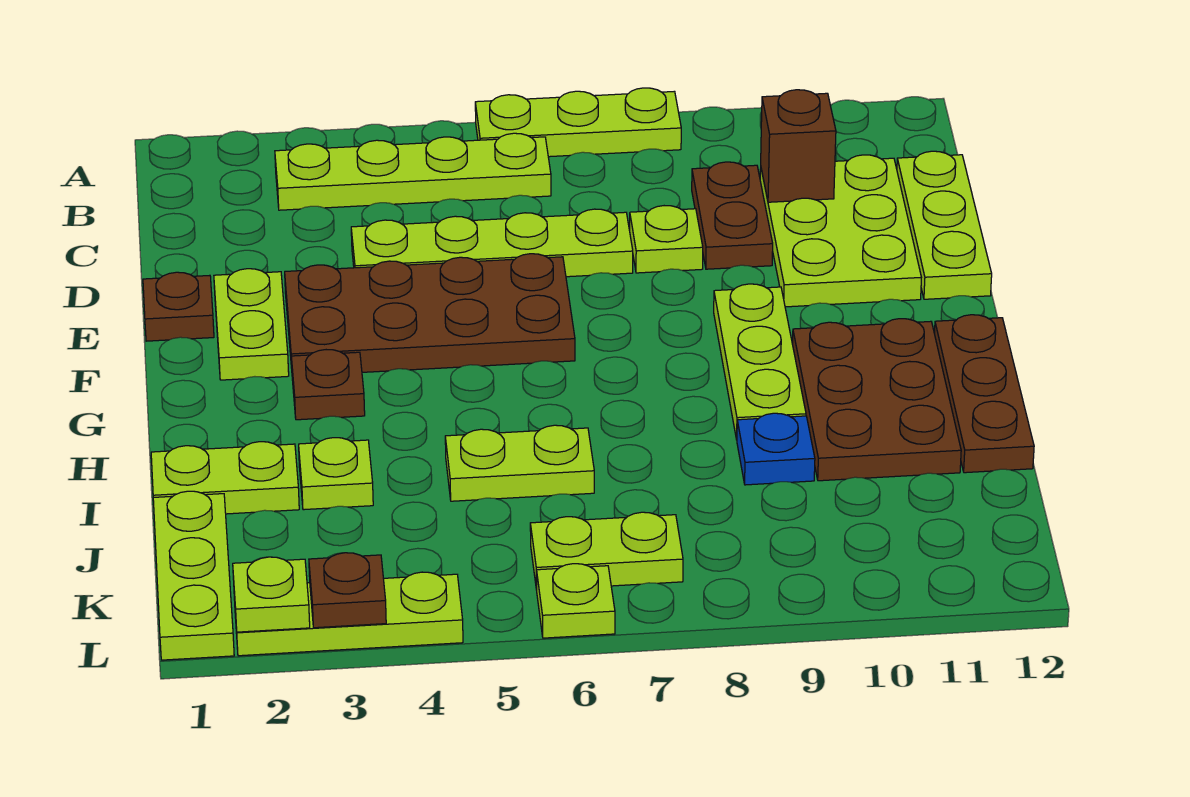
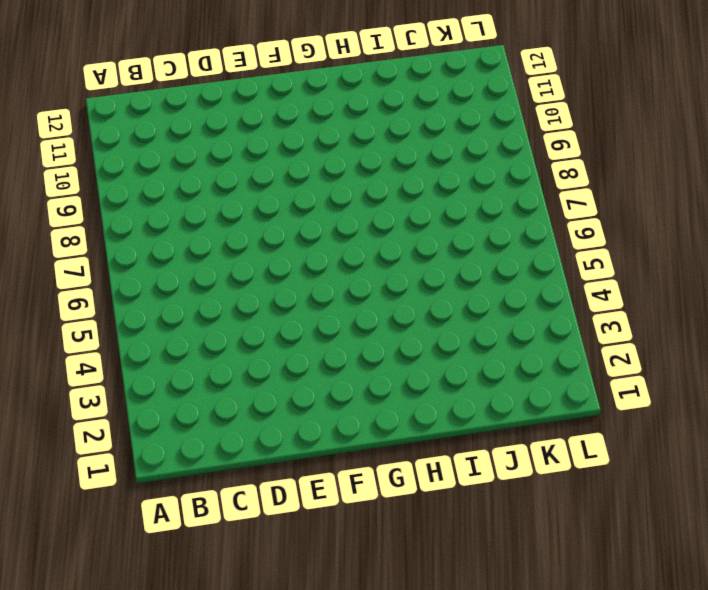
none -> lime 1x3 plate [475,88,681,157]
none -> lime 1x4 plate [275,133,551,210]
none -> brown 1x2 plate [692,162,773,269]

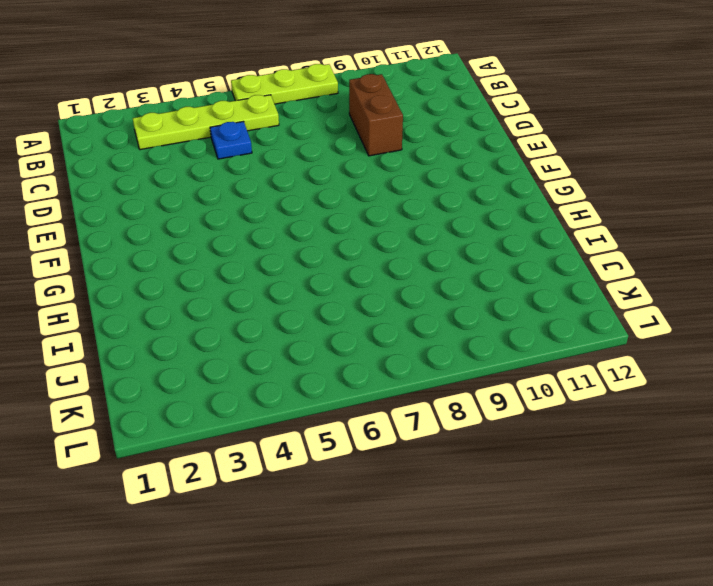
blue 1x1 plate [210,121,252,159] -> blue 1x1 plate moved to [737,413,815,485]
brown 1x2 brick [349,74,403,156] -> brown 1x2 plate [692,162,773,269]
none -> lime 2x3 plate [760,155,921,307]
none -> lime 1x3 plate [897,151,992,299]
none -> lime 1x4 plate [351,209,633,277]

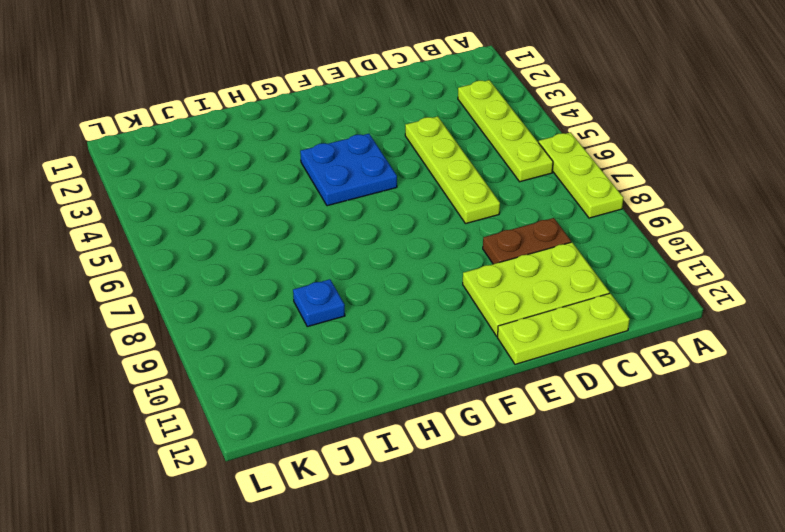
blue 2x2 plate [300,134,397,206] -> brown 2x4 plate [285,254,575,372]
none -> lime 1x1 plate [630,206,703,273]
none -> brown 1x1 plate [143,272,214,341]
none -> lime 1x2 plate [214,269,289,380]

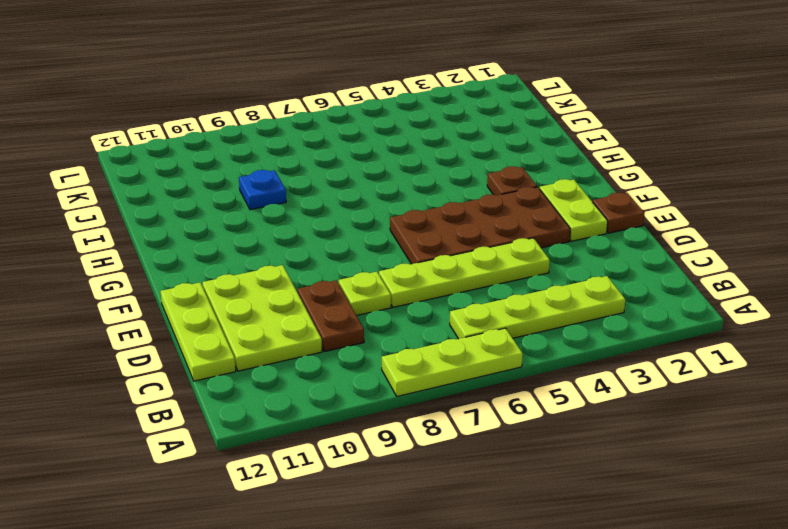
none -> lime 1x3 plate [714,284,806,440]
none -> brown 2x3 plate [792,319,961,481]
none -> brown 1x3 plate [934,315,1034,473]

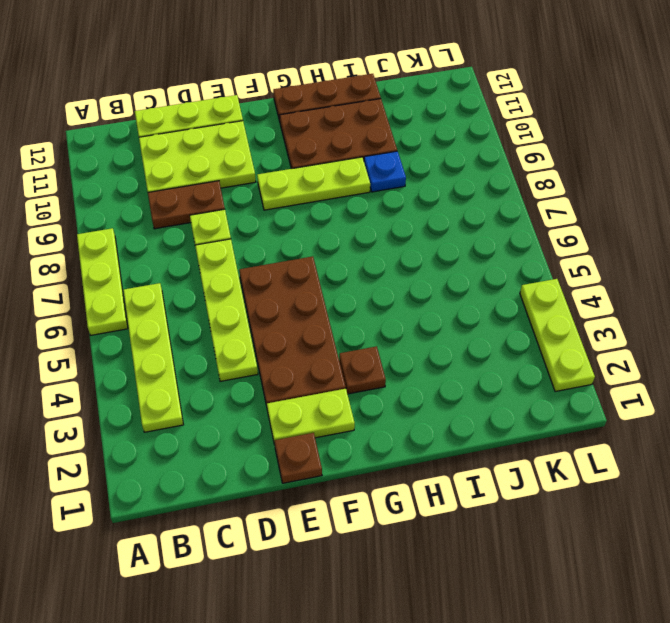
none -> lime 1x2 plate [151,442,299,514]
none -> lime 1x1 plate [299,438,373,510]
none -> lime 1x2 plate [445,425,594,501]

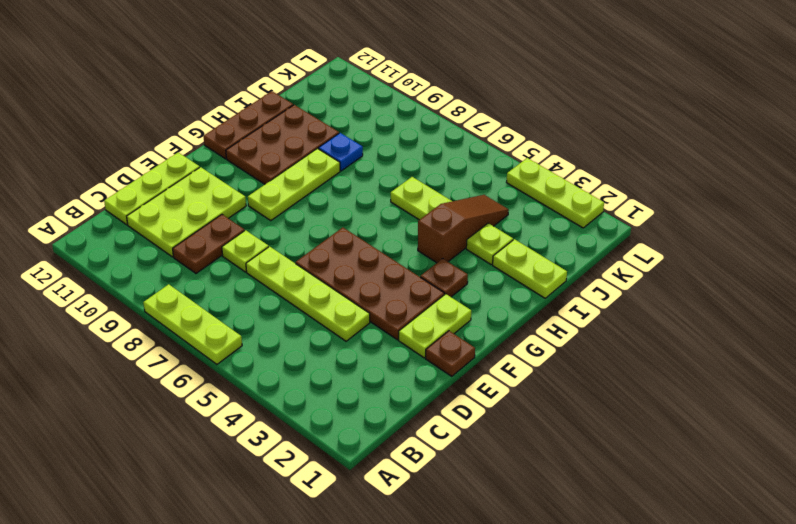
brown 1x3 slope [418,195,509,263] -> none
none -> lime 1x4 plate [275,133,551,210]
none -> lime 1x3 plate [153,491,234,660]
none -> lime 1x2 plate [530,512,683,590]

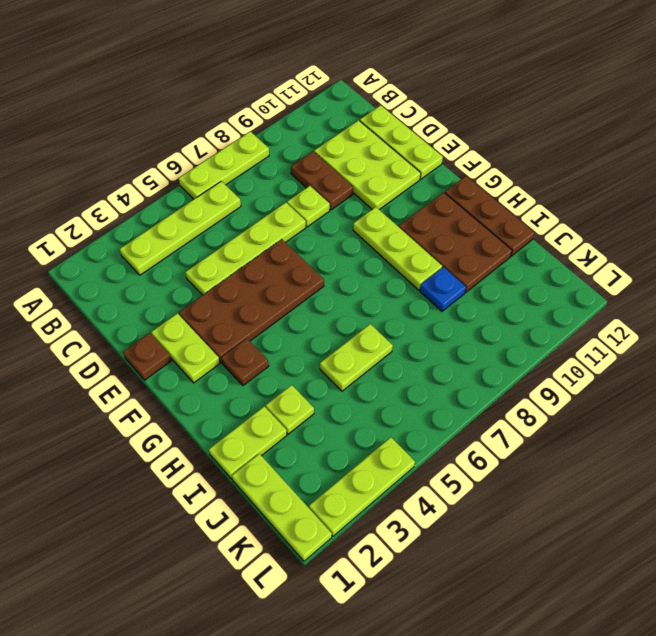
none -> lime 1x2 plate [530,512,683,590]
none -> lime 1x1 plate [537,564,615,638]
none -> brown 1x1 brick [761,90,836,202]

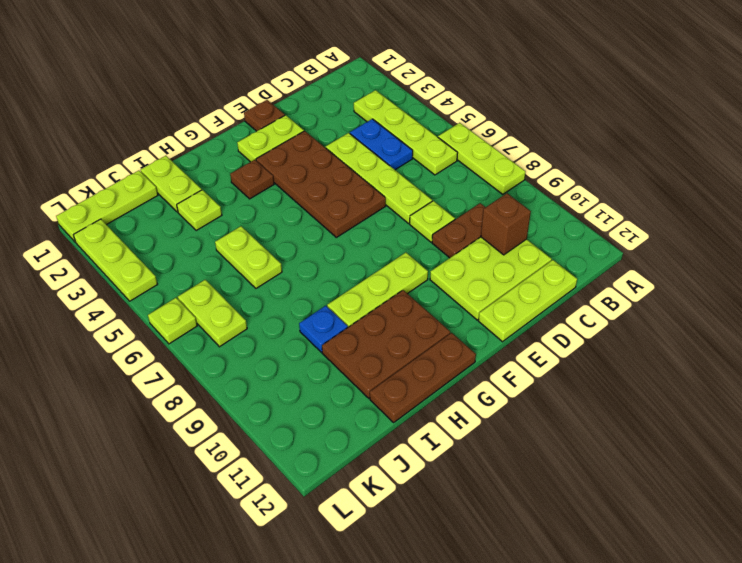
blue 1x2 plate [350,119,413,170] -> none
none -> lime 1x1 plate [233,557,310,632]
none -> brown 1x1 plate [309,553,386,628]

